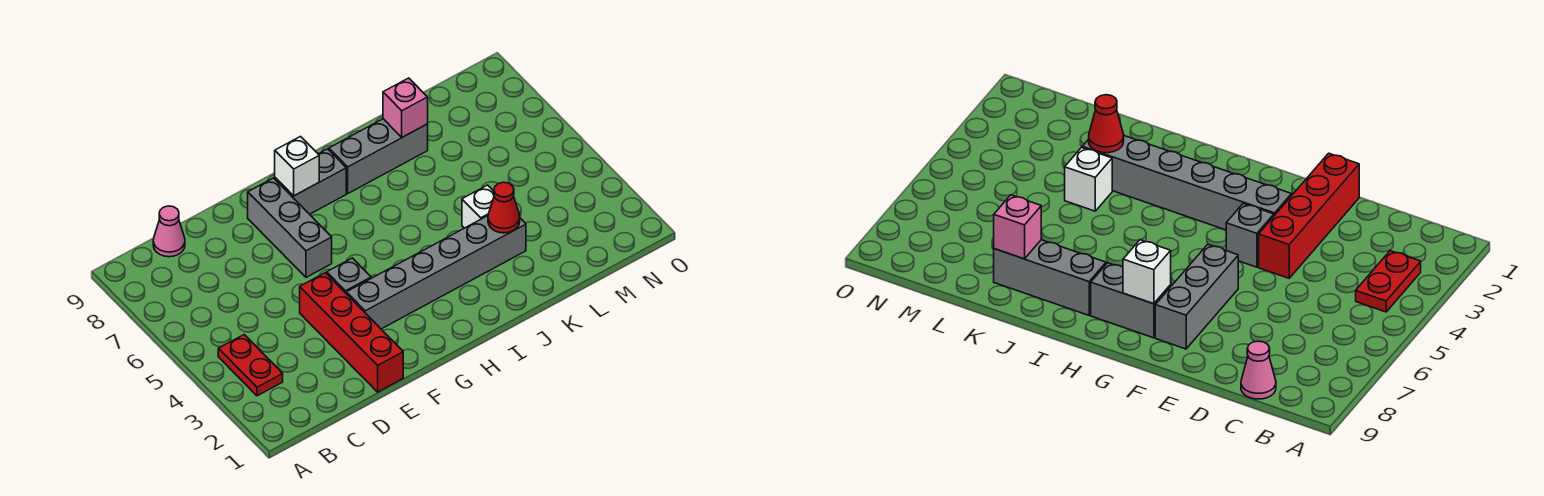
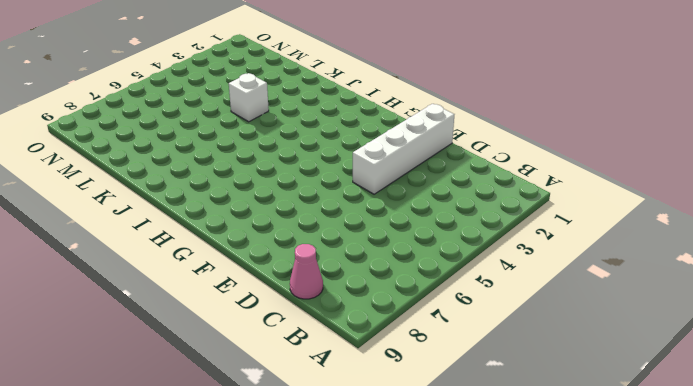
white 1x4 brick [353,104,454,194] -> red 1x4 brick [300,273,403,392]
none -> red 1x2 plate [218,335,283,396]
none -> grey 1x6 brick [346,216,526,329]
none -> grey 1x1 brick [327,258,371,293]

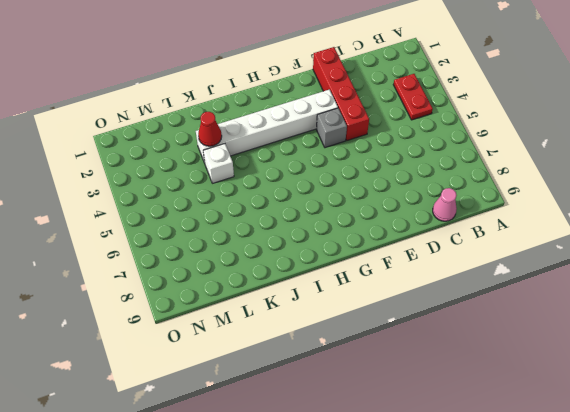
white 1x6 brick [196,90,338,163] -> grey 1x6 brick [346,216,526,329]
none -> grey 1x3 brick [248,178,332,277]
none -> grey 1x2 brick [275,149,346,214]
none -> grey 1x3 brick [329,119,428,193]

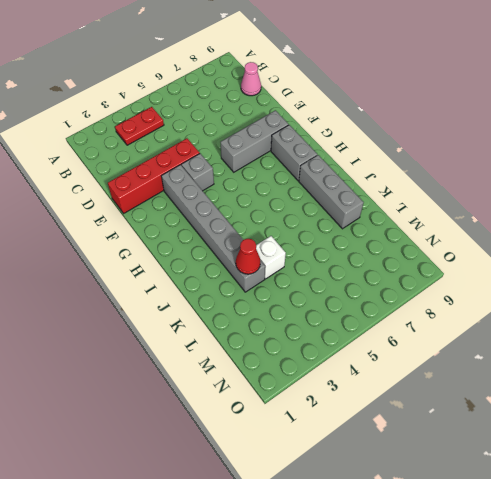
none -> white 1x1 brick [275,137,319,196]
none -> pink 1x1 brick [383,78,428,137]

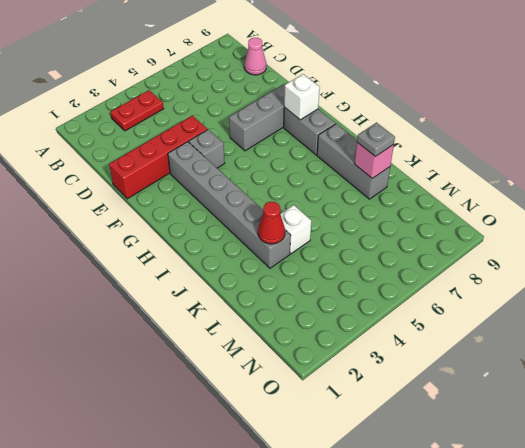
grey 1x1 plate [357,123,395,157] -> none

